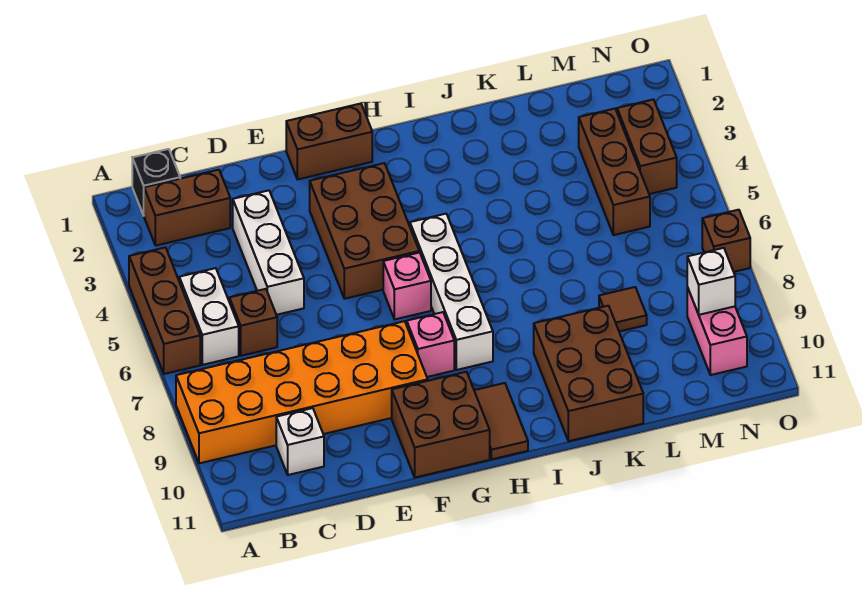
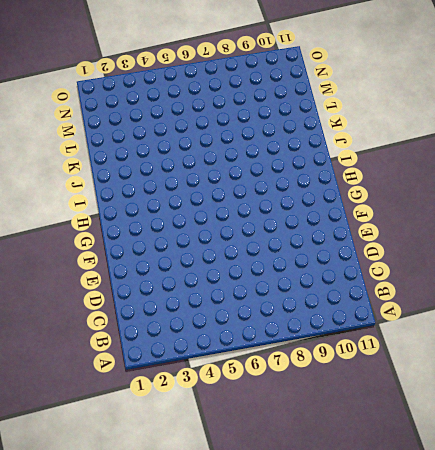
none -> brown 1x3 brick [129,247,200,374]
none -> orange 2x6 brick [176,321,428,463]
none -> black 1x1 brick [132,149,180,215]

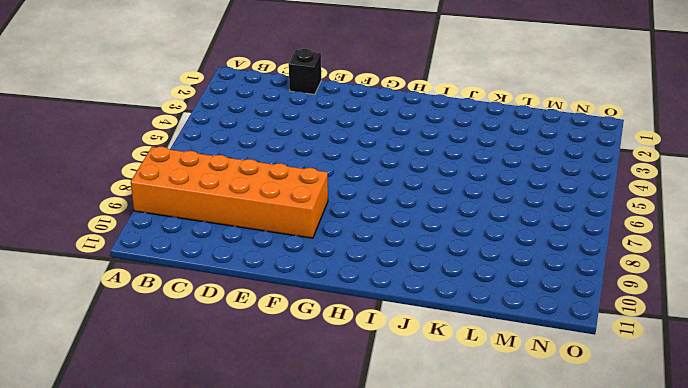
black 1x1 brick [289,49,321,95] -> black 1x1 brick moved to [132,149,180,215]
none -> brown 1x3 brick [129,247,200,374]
none -> brown 1x2 brick [144,170,230,246]
none -> white 1x2 brick [179,268,239,365]

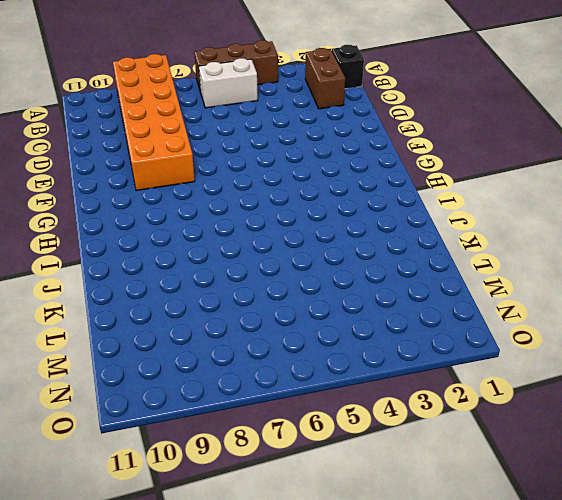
none -> brown 1x1 brick [229,289,277,356]
none -> white 1x1 brick [276,408,324,475]
none -> white 1x3 brick [233,190,304,315]

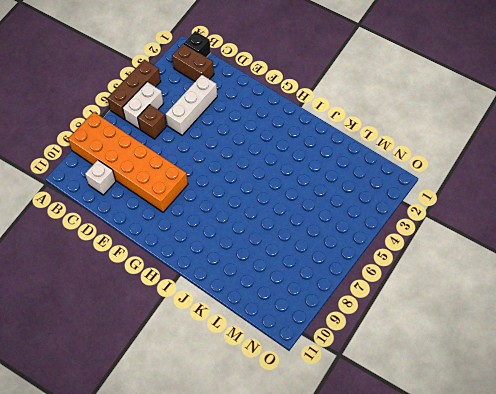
none -> brown 1x2 brick [286,104,372,179]
none -> brown 2x3 brick [310,163,419,299]
none -> brown 2x2 brick [392,372,490,478]

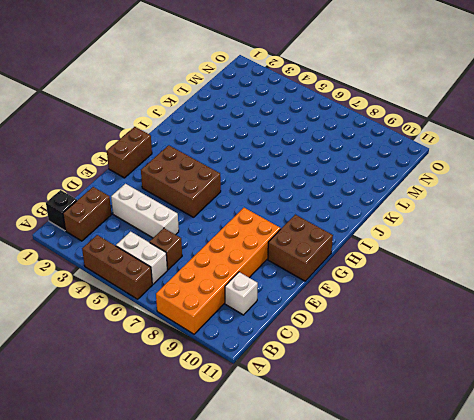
none -> pink 1x1 brick [383,252,431,319]
none -> pink 1x1 brick [407,312,454,377]
none -> white 1x4 brick [410,214,493,370]

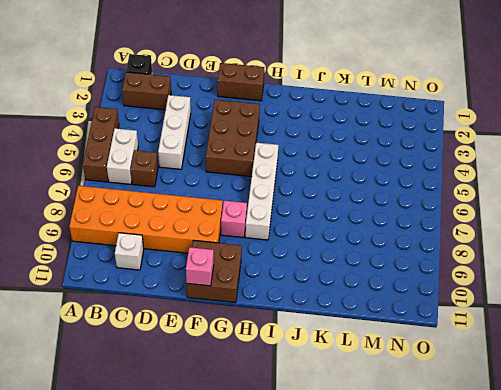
pink 1x1 brick [186,247,214,286] -> pink 1x1 brick moved to [383,252,431,319]
none -> brown 1x2 tile [474,383,528,459]
none -> brown 2x3 brick [534,306,643,441]
none -> brown 1x1 tile [599,287,647,332]

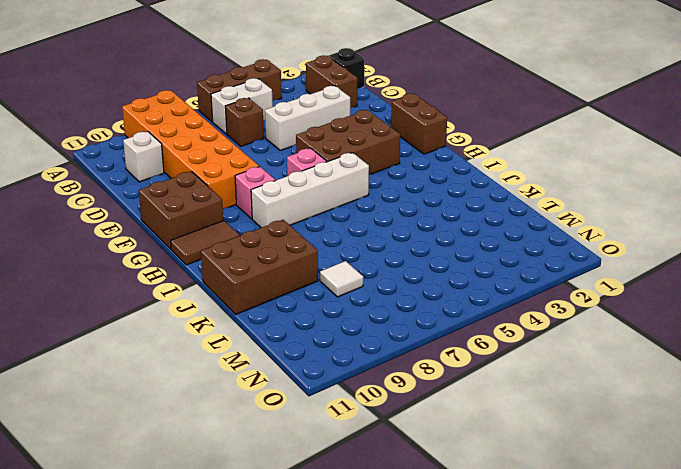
white 1x1 tile [320,261,363,297] -> brown 1x1 tile [599,287,647,332]
none -> brown 1x3 brick [579,109,650,235]
none -> brown 1x2 brick [617,100,677,194]
none -> pink 1x2 brick [687,287,747,375]

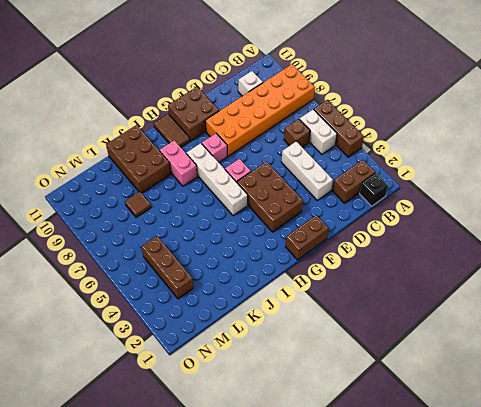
pink 1x2 brick [160,141,197,186] -> pink 1x2 brick moved to [687,287,747,375]
none -> brown 1x2 brick [617,100,677,194]
none -> brown 1x1 brick [702,210,750,272]
none -> white 1x1 brick [687,248,735,315]

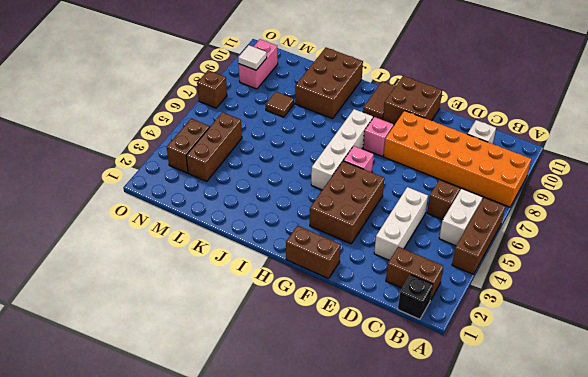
white 1x1 tile [238,45,267,70] -> white 1x1 brick [687,248,735,315]

